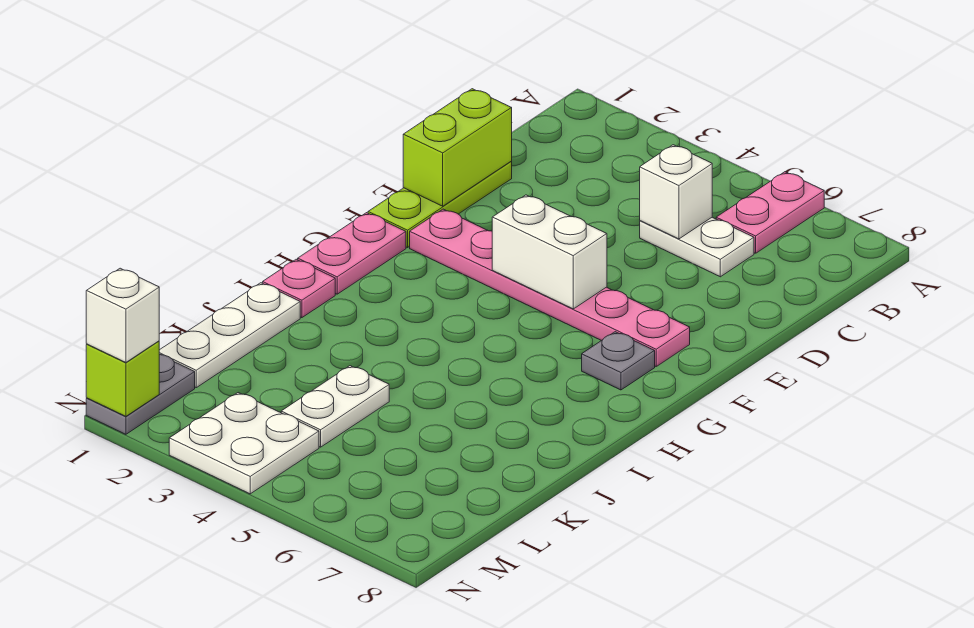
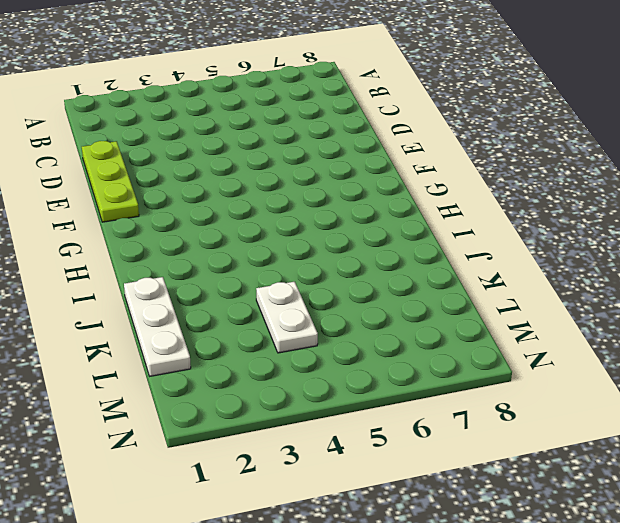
none -> pink 1x2 plate [716,172,824,253]
none -> white 1x2 plate [640,217,754,277]
none -> pink 1x6 plate [410,209,690,366]

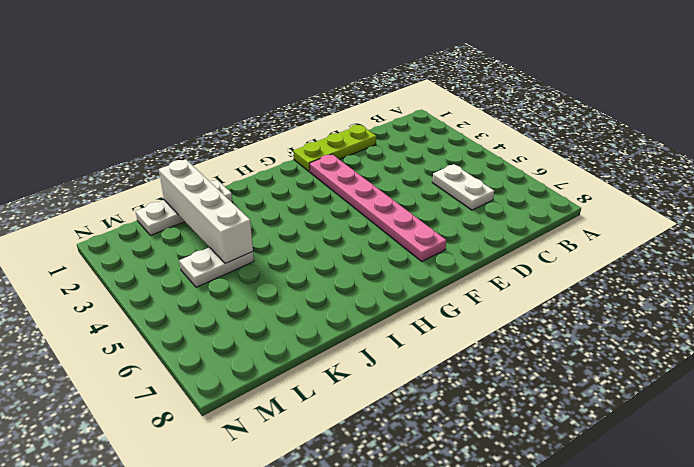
white 1x4 brick [159,159,253,264] -> none
none -> pink 1x2 plate [716,172,824,253]
none -> pink 1x2 plate [298,213,406,294]
none -> grey 1x1 plate [582,332,655,390]

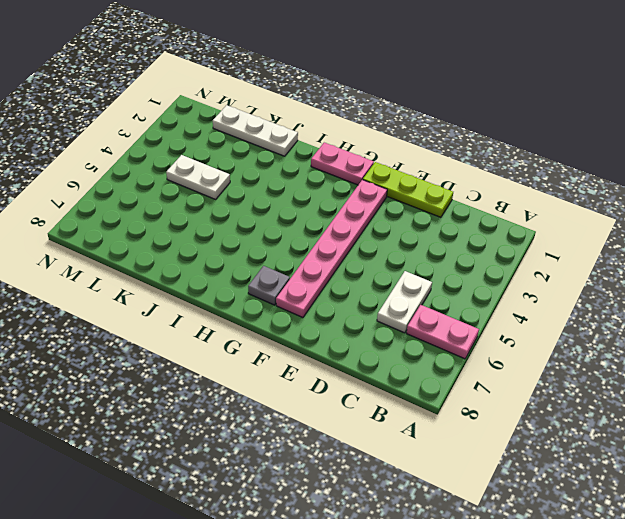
none -> pink 1x1 plate [263,259,335,318]
none -> grey 1x2 plate [86,355,195,434]
none -> white 2x2 plate [169,393,319,494]

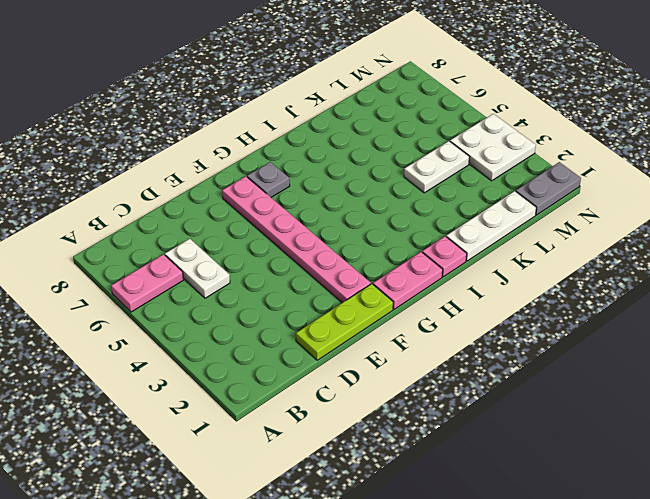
none -> white 1x1 brick [640,145,712,239]
none -> lime 1x2 brick [403,89,512,206]
none -> white 1x2 brick [492,195,607,309]

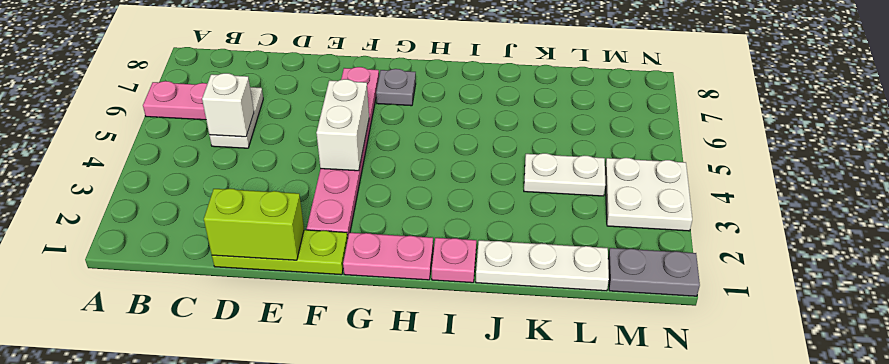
none -> lime 1x1 brick [86,341,159,416]
none -> white 1x1 brick [86,268,159,362]

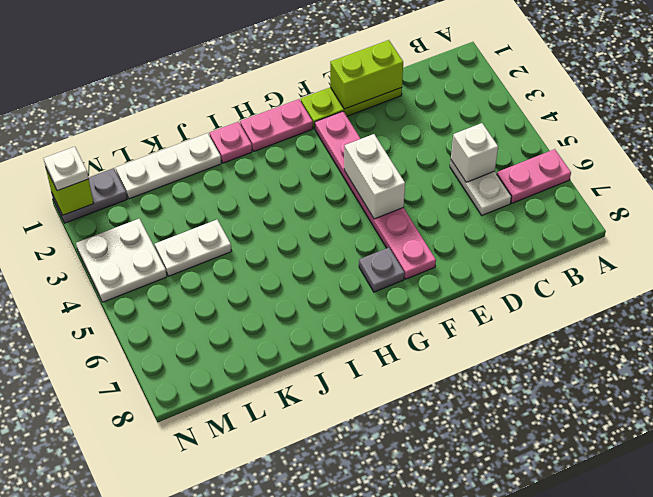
white 1x1 plate [43,147,89,191] -> white 1x1 brick [86,268,159,362]

